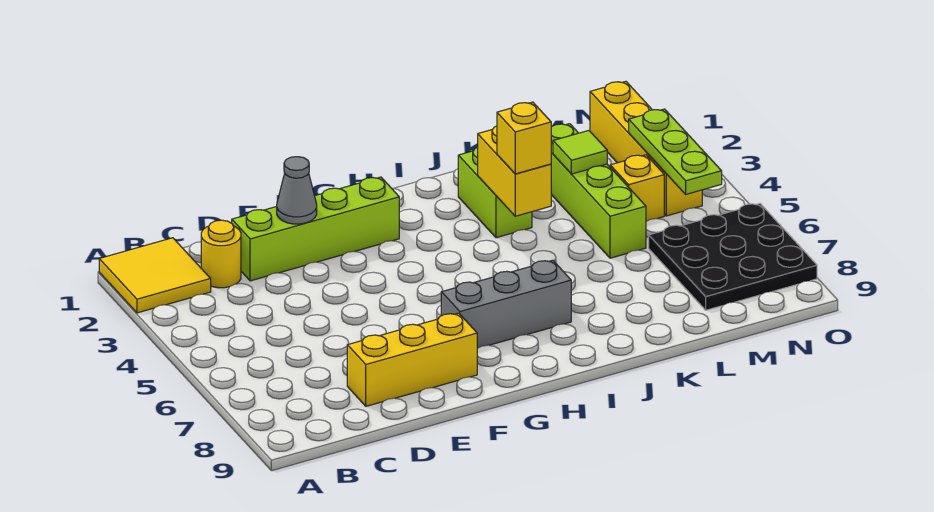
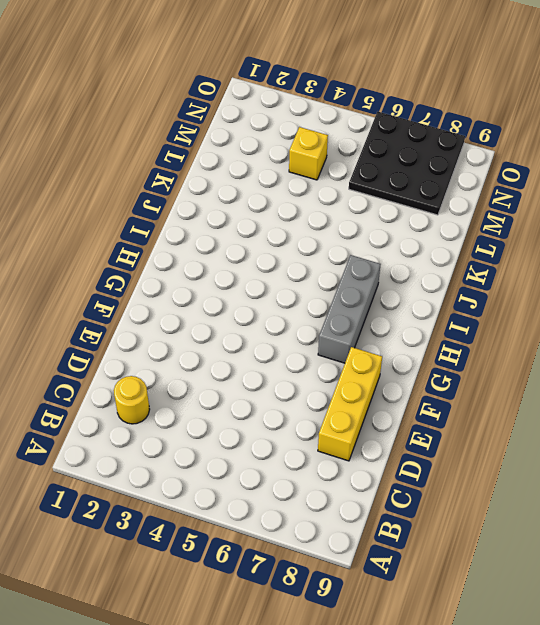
none -> yellow 2x2 tile [99,238,211,313]
none -> lime 1x4 brick [232,177,399,281]
none -> lime 1x2 brick [458,147,532,238]

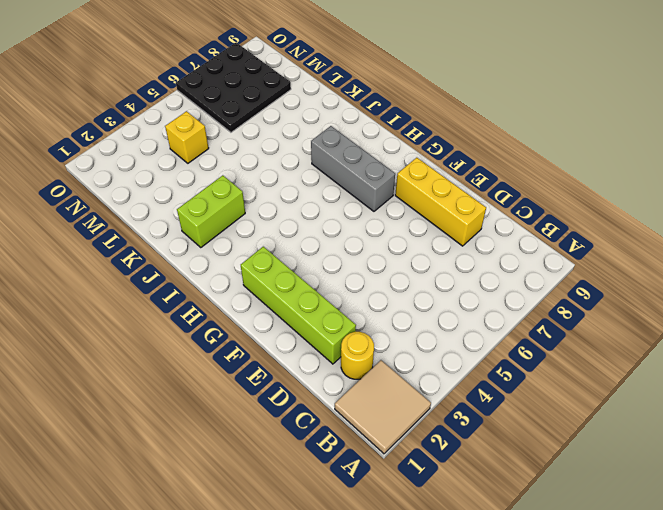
tan 2x2 tile [335,360,431,454] -> yellow 2x2 tile [99,238,211,313]
none -> lime 1x4 brick [551,124,646,258]
none -> yellow 1x4 brick [590,81,702,216]
none -> grey 1x1 cone [277,157,317,224]

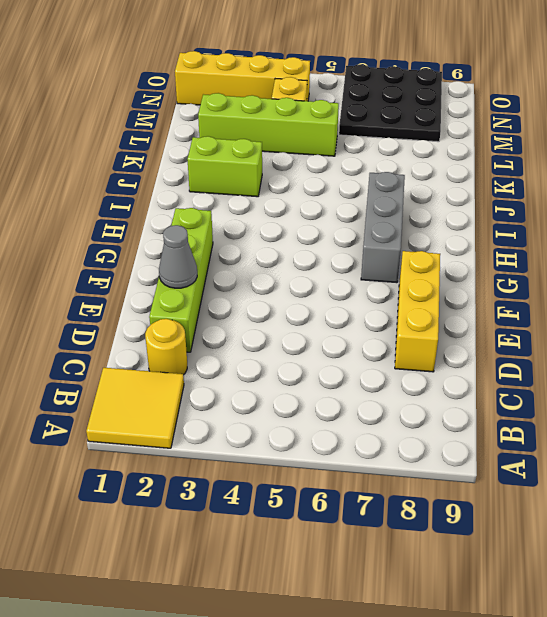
none -> yellow 1x2 brick [478,126,551,216]
none -> lime 1x1 tile [553,131,607,174]
none -> lime 1x3 plate [629,109,722,194]

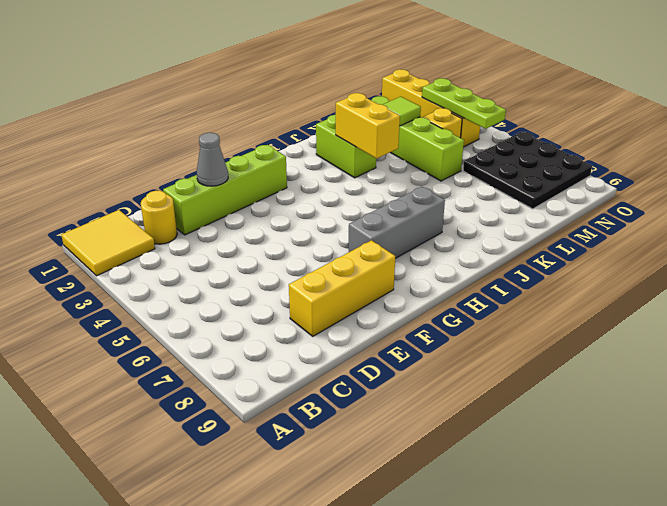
none -> yellow 1x1 brick [497,102,551,174]

